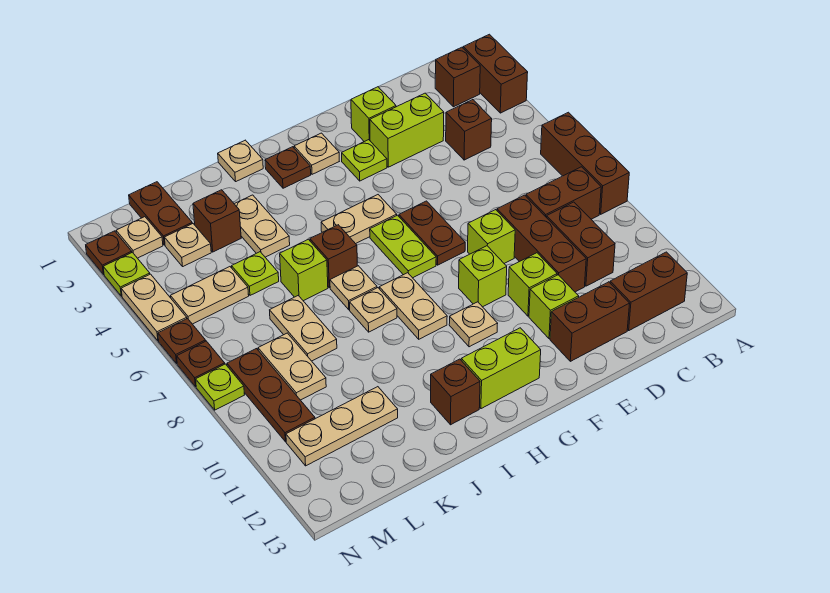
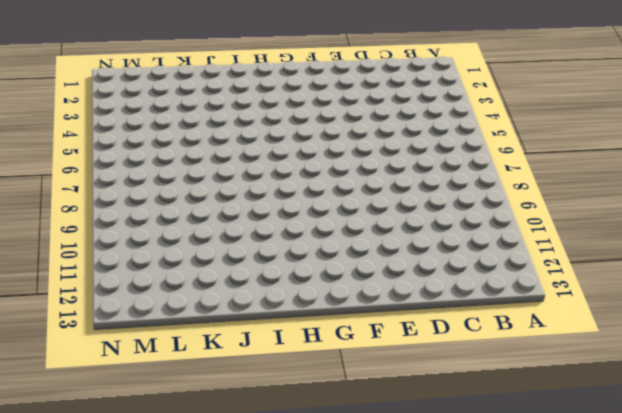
none -> brown 1x2 brick [463,34,528,113]
none -> brown 1x3 brick [541,112,629,214]
none -> brown 1x1 brick [435,47,480,107]
none -> brown 1x2 brick [526,167,601,219]

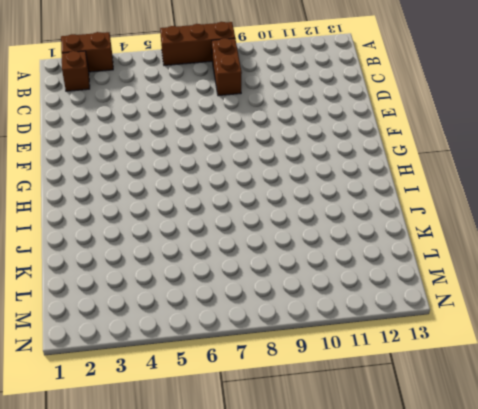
none -> brown 1x2 brick [610,252,687,330]
none -> brown 1x1 brick [446,100,492,160]
none -> brown 1x2 brick [547,202,615,286]
none -> lime 1x2 brick [370,93,444,167]

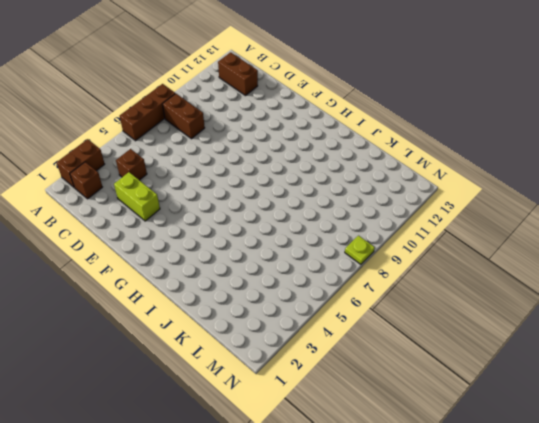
none -> brown 1x2 brick [547,202,615,286]
none -> brown 1x3 brick [497,195,586,292]
none -> brown 1x2 brick [550,282,630,361]
none -> lime 1x1 brick [351,87,396,142]

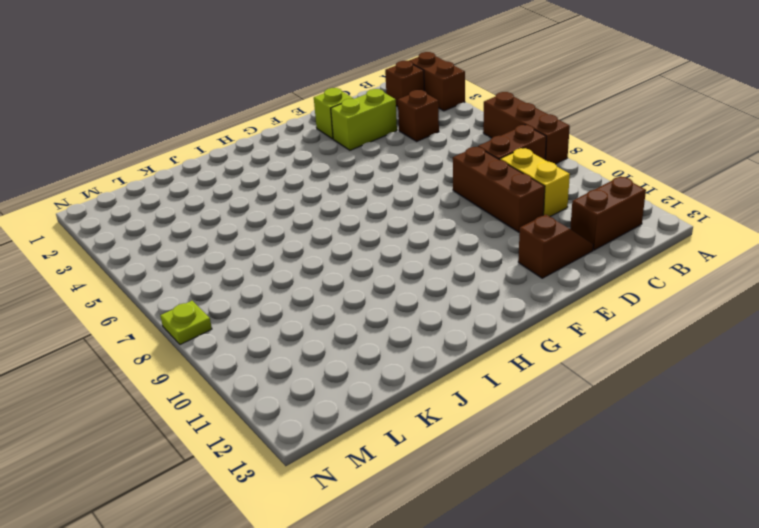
yellow 1x2 brick [500,148,570,217] -> brown 1x2 brick [547,202,615,286]
brown 1x2 slope [518,214,593,278] -> brown 1x2 brick [550,282,630,361]
none -> lime 1x1 brick [468,210,515,263]
none -> lime 1x1 brick [508,253,557,316]
none -> lime 1x1 brick [529,275,579,339]
none -> lime 1x1 plate [342,140,387,181]

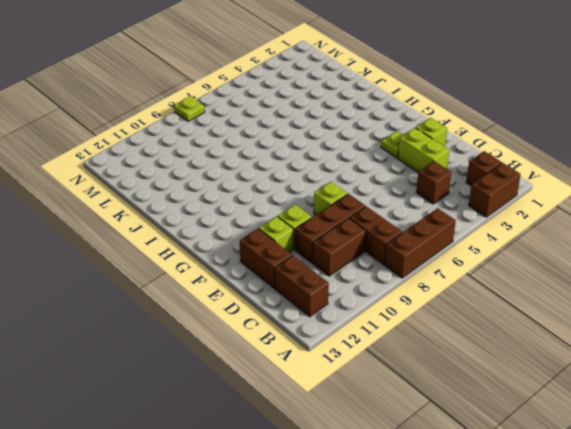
none -> brown 1x2 plate [399,201,465,265]
none -> lime 1x1 brick [459,246,507,307]
none -> tan 1x1 plate [294,133,339,174]
none -> tan 1x2 plate [321,195,397,244]

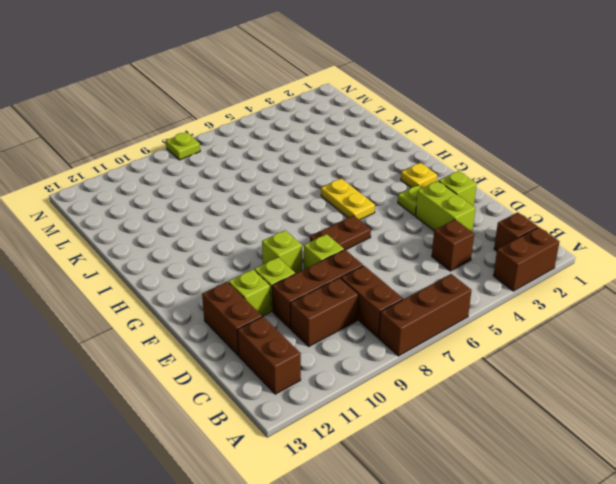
yellow 1x1 plate [401,163,437,188] -> tan 1x1 plate [294,133,339,174]
yellow 1x2 plate [321,178,375,220] -> tan 1x2 plate [321,195,397,244]
none -> lime 1x2 plate [370,215,436,278]
none -> tan 1x1 plate [449,302,498,347]
none -> lime 1x2 brick [461,328,541,409]
none -> brown 1x1 plate [265,147,311,188]

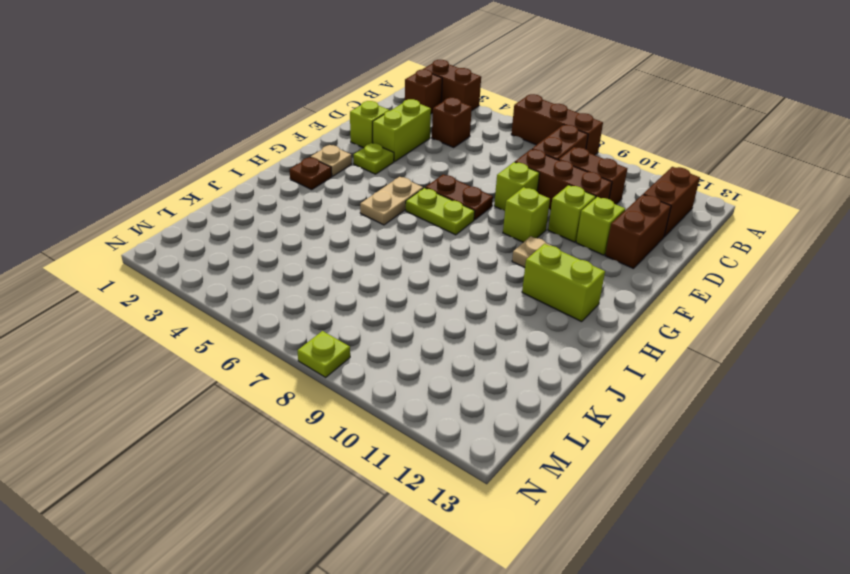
lime 1x2 brick [522,244,605,322] -> lime 1x2 brick turned to [461,328,541,409]
none -> tan 1x2 plate [379,273,447,339]
none -> tan 1x1 plate [218,140,263,181]
none -> brown 1x1 brick [310,225,357,288]
none -> tan 1x1 plate [330,266,377,310]

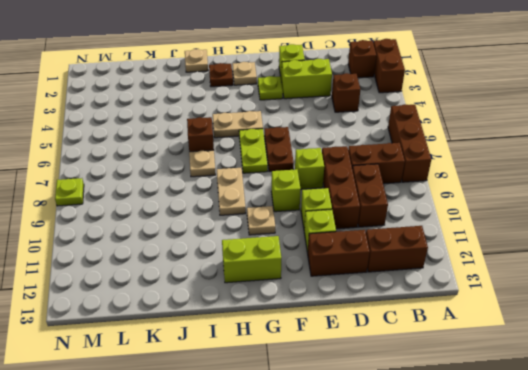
none -> tan 1x1 plate [350,288,397,332]
none -> brown 1x1 brick [431,359,480,425]
none -> tan 1x2 plate [235,195,290,257]
none -> lime 1x1 brick [280,239,328,301]

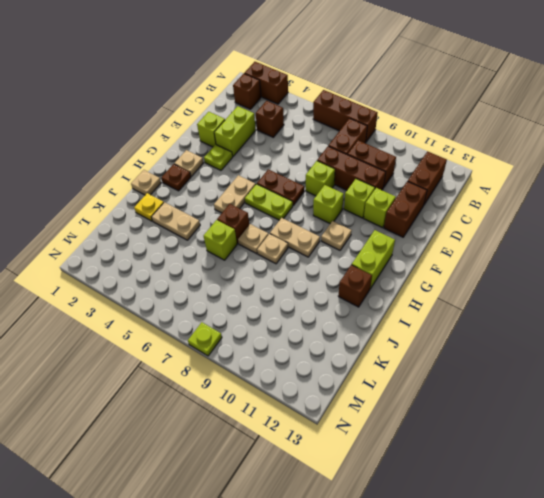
yellow 1x1 plate [134,193,164,221] -> none
none -> brown 1x1 brick [193,190,241,252]
none -> lime 1x1 plate [232,252,279,295]
none -> tan 1x2 plate [270,296,337,361]
none -> tan 1x3 plate [286,387,398,466]

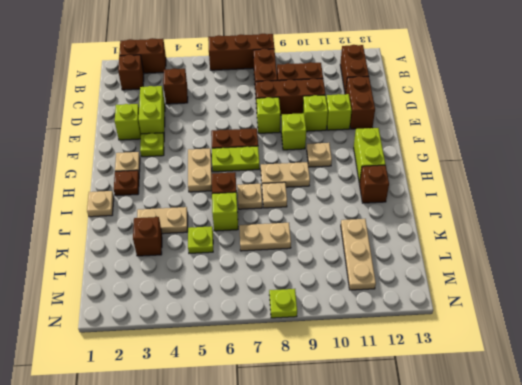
none -> brown 1x2 plate [129,182,192,245]
none -> tan 1x1 plate [164,224,211,266]
none -> tan 1x2 plate [171,267,249,324]
none -> tan 1x2 plate [258,333,326,400]

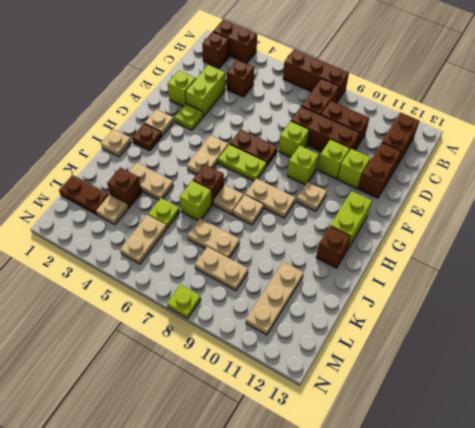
none -> tan 1x1 plate [116,217,163,258]
none -> brown 1x3 plate [227,349,315,442]
none -> brown 1x1 plate [86,231,132,274]
none -> lime 1x1 plate [103,252,150,296]

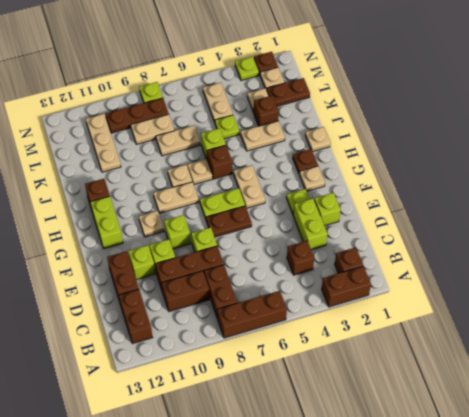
none -> tan 1x2 plate [121,274,187,341]
none -> brown 1x1 plate [158,319,206,363]
none -> brown 1x1 plate [177,341,225,387]

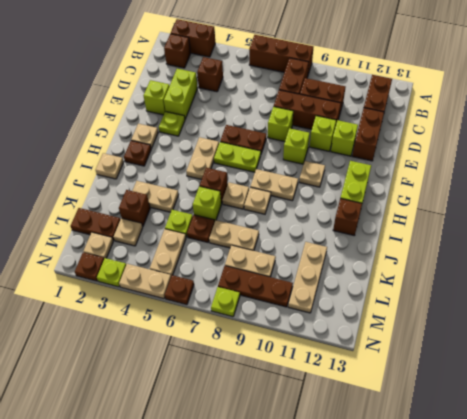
brown 1x1 plate [187,215,215,242] -> brown 1x1 plate moved to [177,341,225,387]

